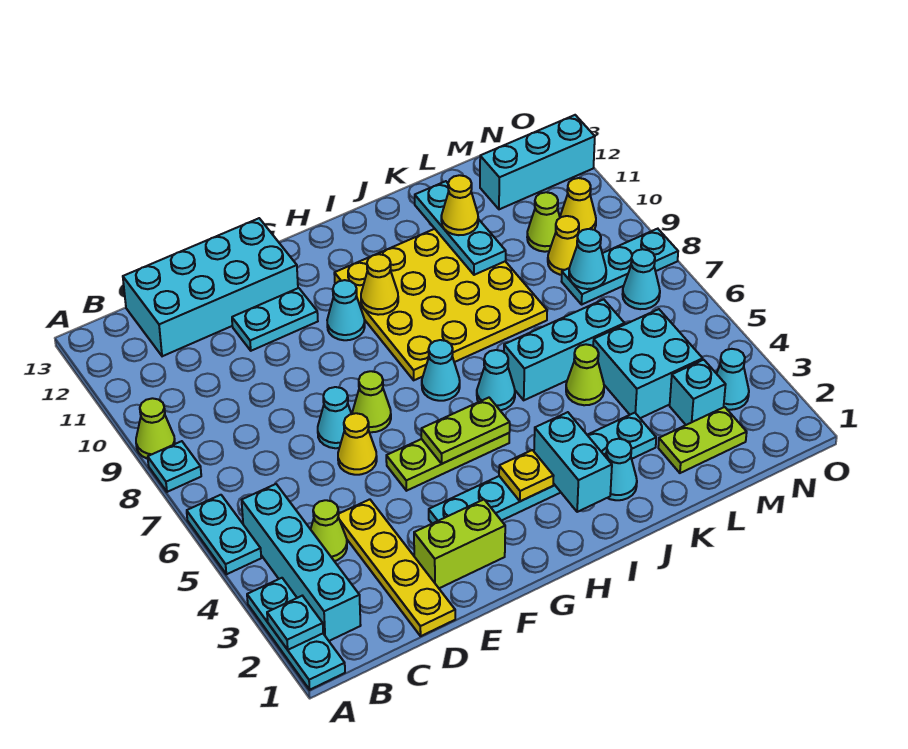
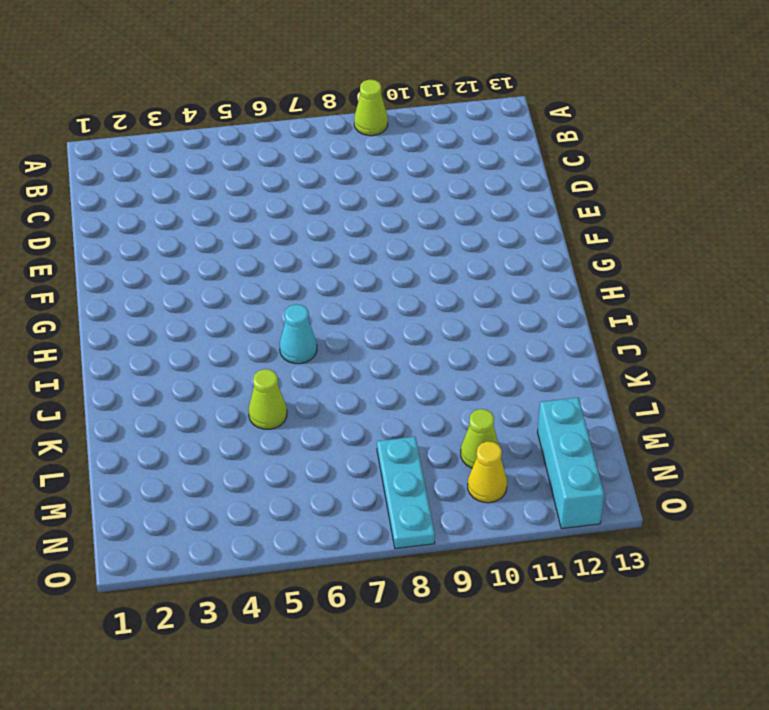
none -> cyan 1x3 plate [247,578,345,690]
none -> cyan 1x2 plate [187,495,261,574]
none -> cyan 1x1 plate [148,441,201,492]
none -> cyan 1x4 brick [242,484,361,641]

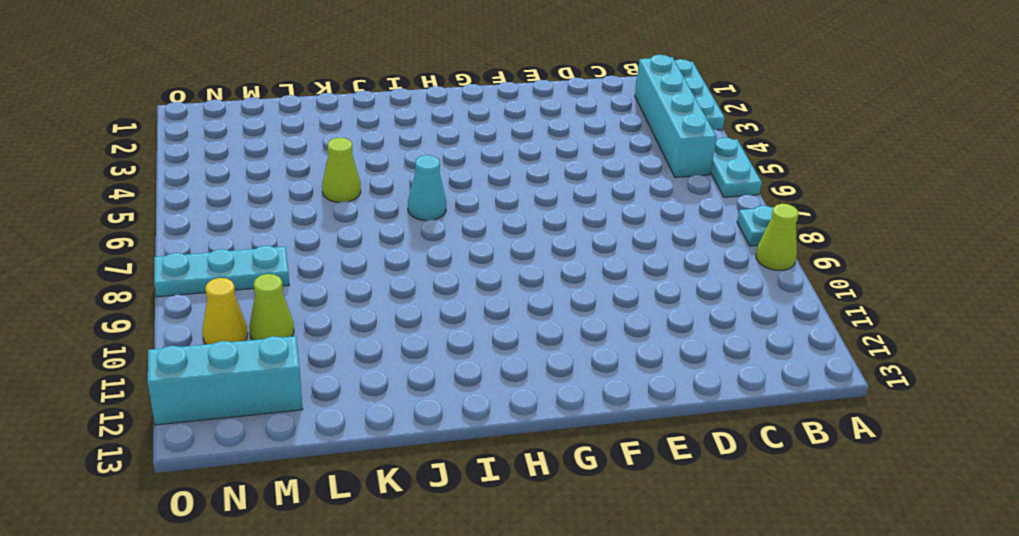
none -> lime 1x1 cone [311,500,347,561]
none -> cyan 2x4 brick [123,218,298,356]
none -> yellow 1x4 plate [338,499,455,636]
none -> lime 1x2 brick [414,500,505,588]

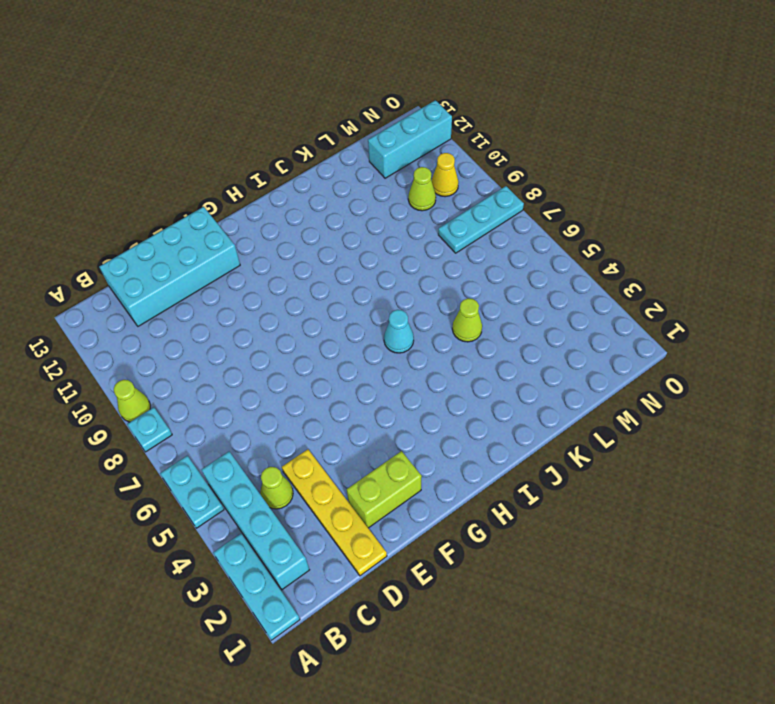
none -> yellow 1x1 cone [338,413,377,475]
none -> cyan 1x1 cone [318,387,351,448]
none -> cyan 1x2 plate [232,288,318,351]
none -> cyan 1x6 plate [429,413,656,524]

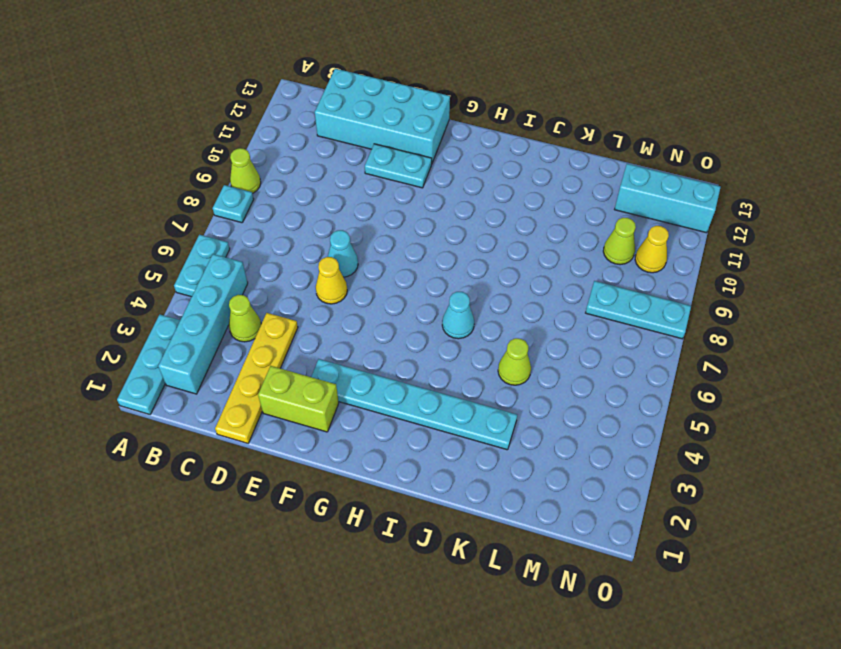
none -> lime 1x3 plate [386,433,509,491]
none -> lime 1x1 cone [353,371,391,432]
none -> cyan 1x1 cone [327,280,365,340]
none -> cyan 1x1 cone [422,340,460,401]

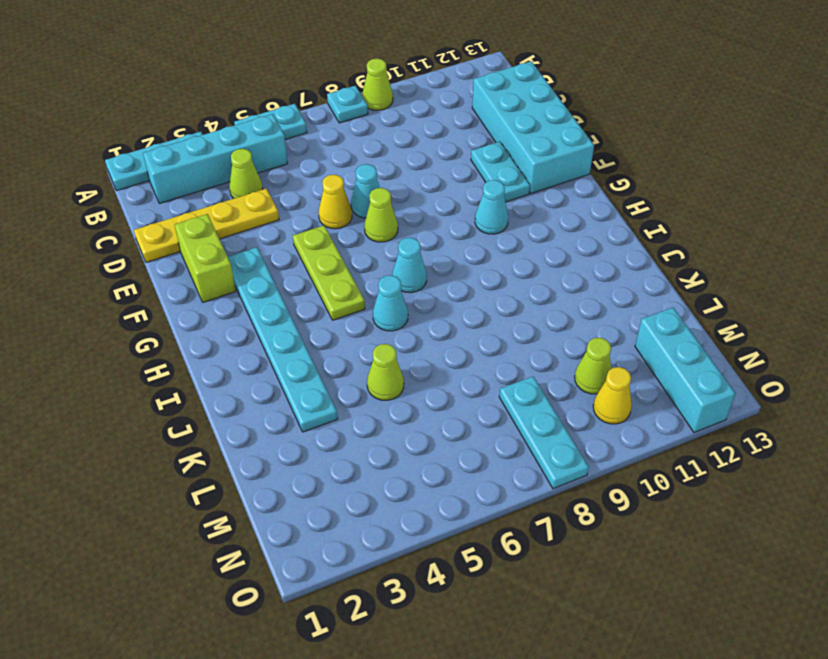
none -> yellow 4x4 plate [334,229,547,380]
none -> cyan 1x1 cone [606,439,637,500]
none -> cyan 1x3 brick [504,299,625,400]
none -> lime 1x2 plate [658,407,747,473]

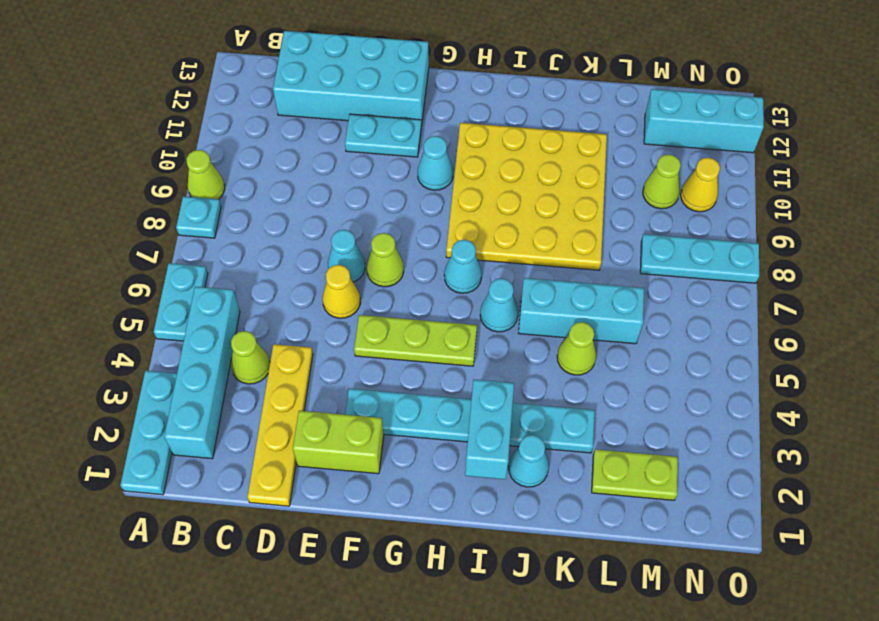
none -> cyan 2x2 brick [593,309,703,418]
none -> cyan 1x1 brick [670,360,726,425]
none -> yellow 1x1 cone [548,216,579,275]
none -> cyan 1x1 cone [716,349,749,410]

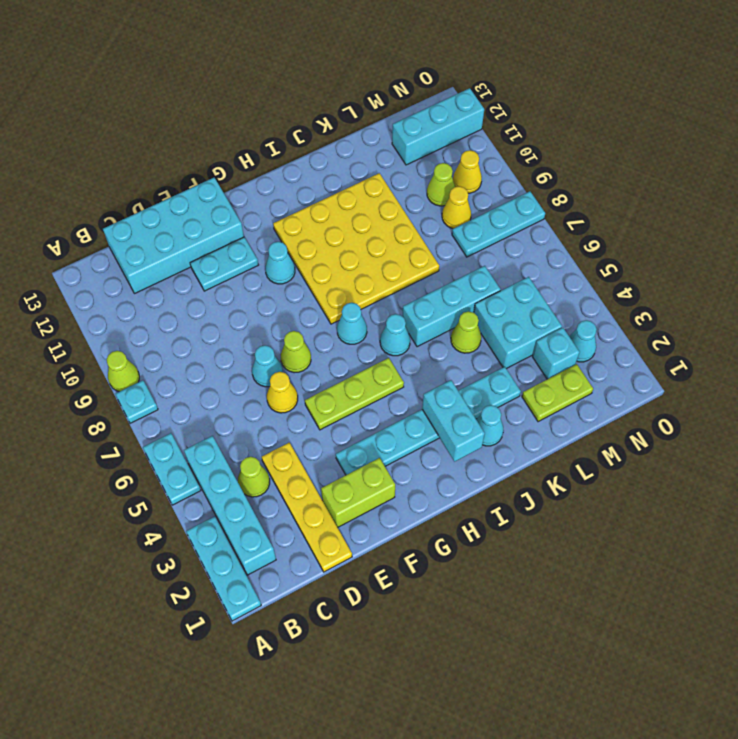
none -> cyan 1x1 cone [622,249,660,309]
none -> cyan 1x1 plate [267,596,323,650]
none -> lime 1x2 plate [421,398,510,464]
none -> yellow 1x1 plate [499,450,553,501]

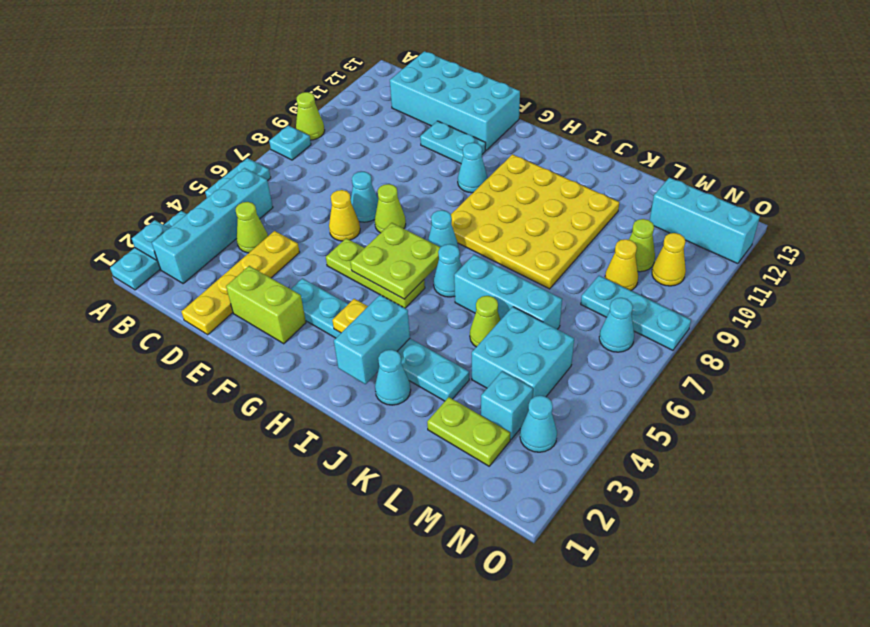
lime 2x2 plate [350,223,440,299] -> lime 1x2 plate [421,398,510,464]
none -> yellow 1x1 cone [361,254,398,315]
none -> cyan 1x3 plate [415,181,506,275]
none -> cyan 1x1 cone [569,229,606,289]
none -> yellow 1x1 cone [441,175,478,235]

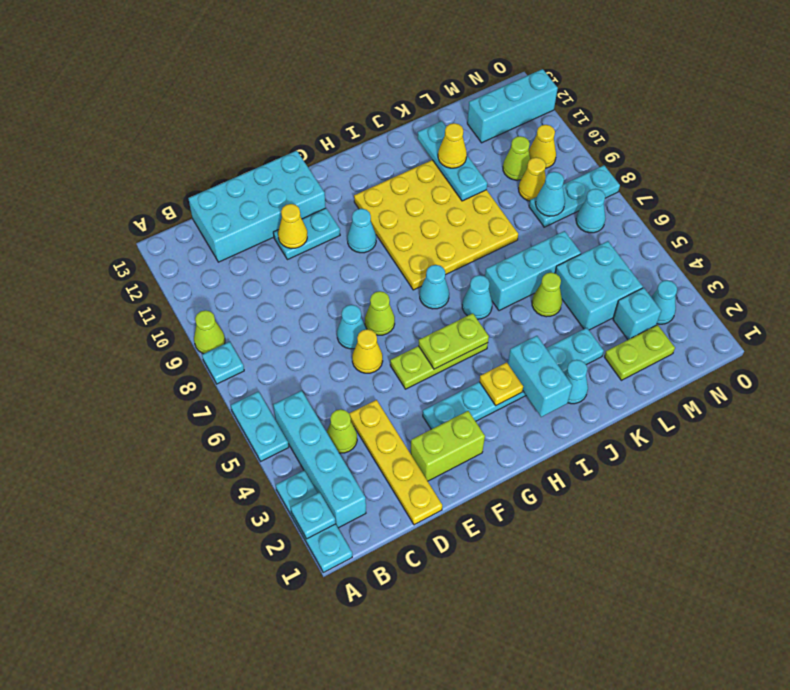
yellow 1x1 cone [278,204,307,249] -> yellow 1x1 cone moved to [361,254,398,315]

